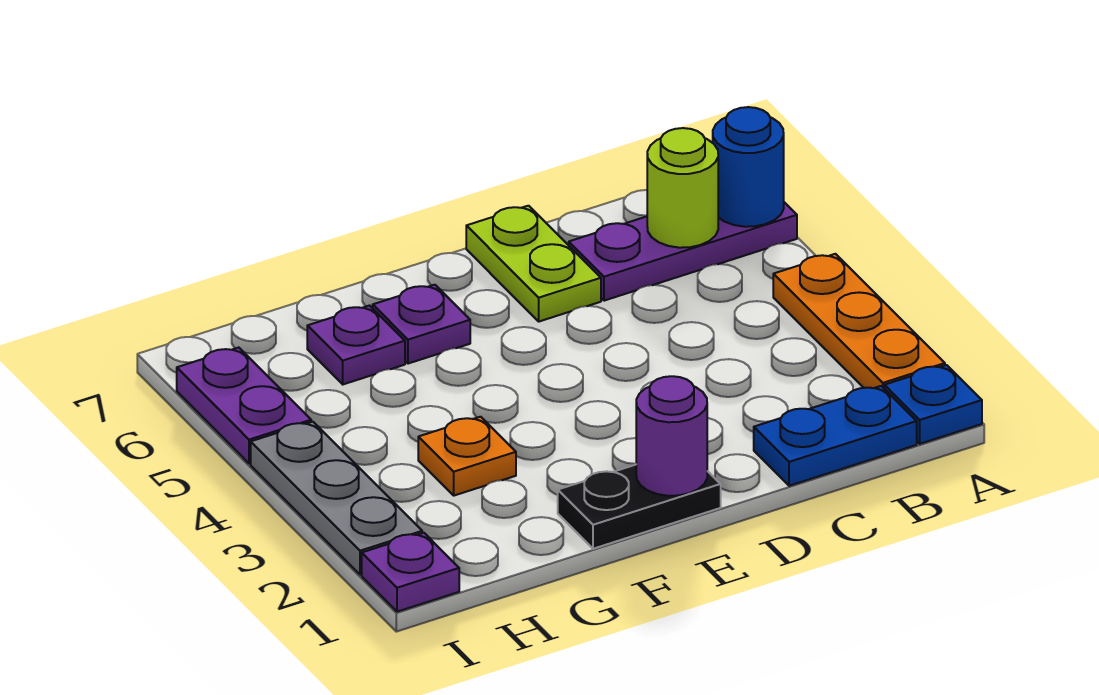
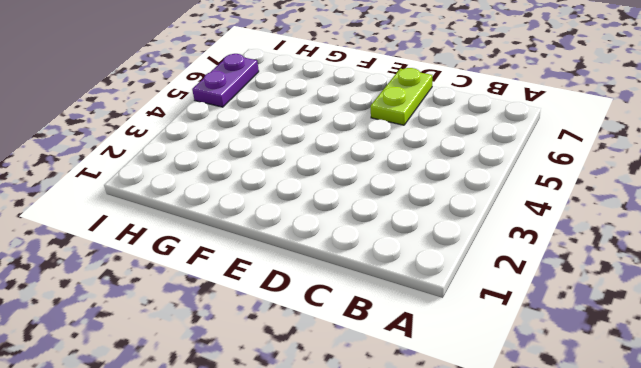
none -> blue 1x1 plate [884,365,982,444]
none -> orange 1x3 plate [773,254,945,388]
none -> purple 1x3 plate [569,202,797,301]

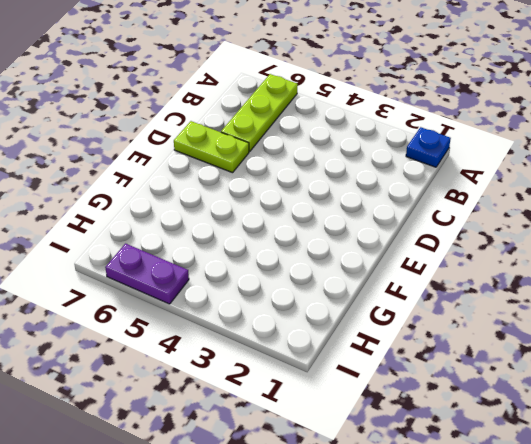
lime 1x3 plate [221,74,298,152] -> purple 1x3 plate [569,202,797,301]
none -> orange 1x3 plate [773,254,945,388]
none -> blue 1x2 plate [754,386,917,486]
none -> black 1x2 plate [558,465,721,549]

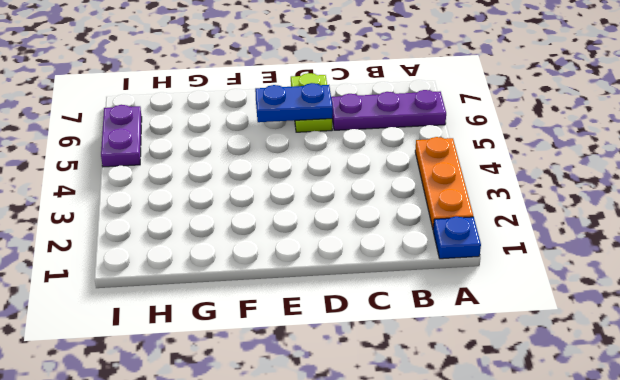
blue 1x2 plate [255,83,333,122] -> blue 1x2 plate moved to [754,386,917,486]
none -> black 1x2 plate [558,465,721,549]
none -> purple 1x1 plate [373,285,470,364]
none -> orange 1x1 plate [418,417,516,496]

